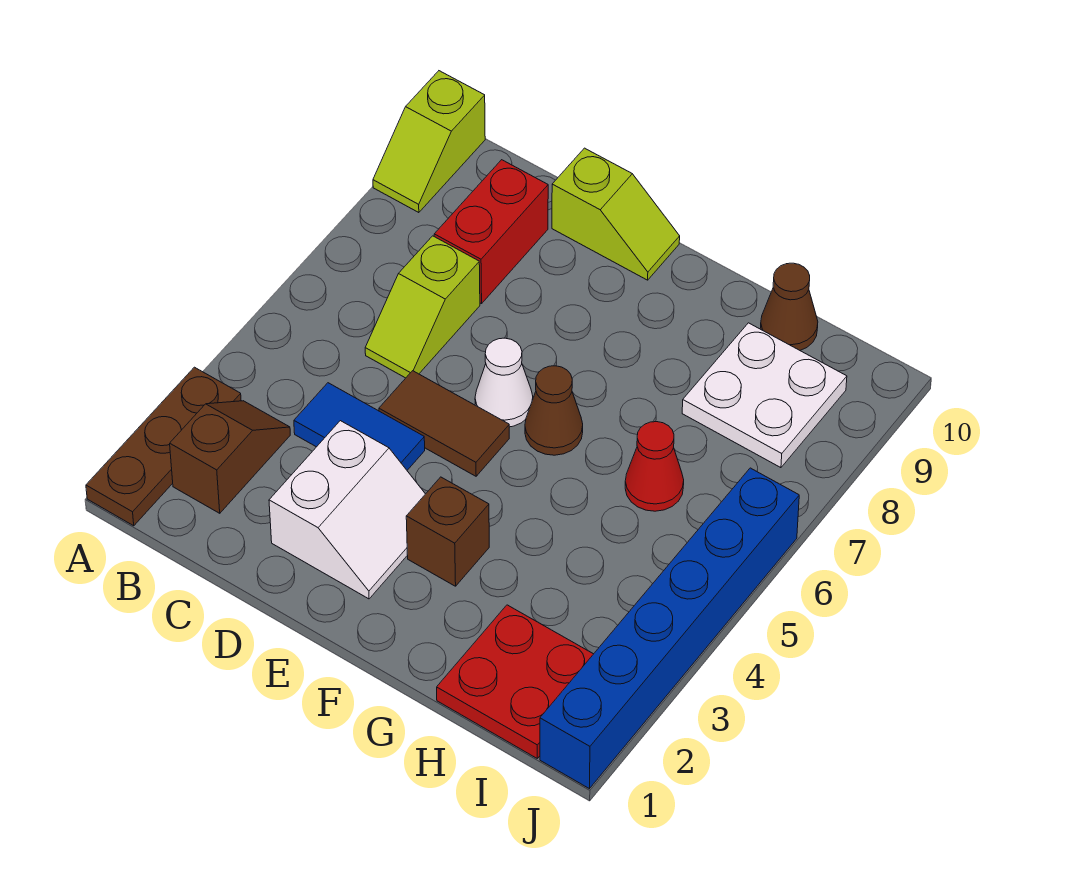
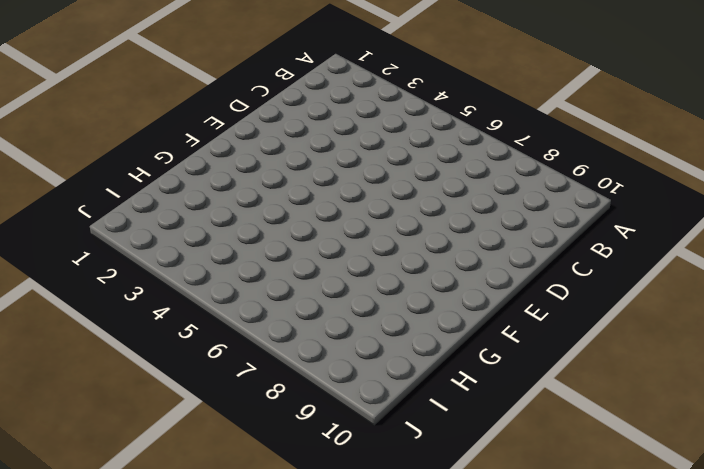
none -> brown 1x3 plate [86,367,241,526]
none -> lime 1x2 slope [373,71,485,213]
none -> brown 1x2 slope [170,401,290,513]

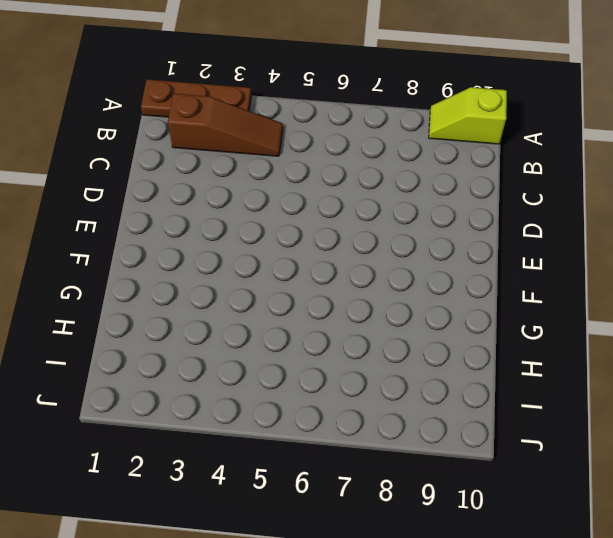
brown 1x3 slope [168,94,283,156] -> brown 1x2 slope [170,401,290,513]
none -> blue 1x2 tile [294,383,425,470]
none -> lime 1x2 slope [365,236,480,378]
none -> red 1x2 brick [434,160,548,304]

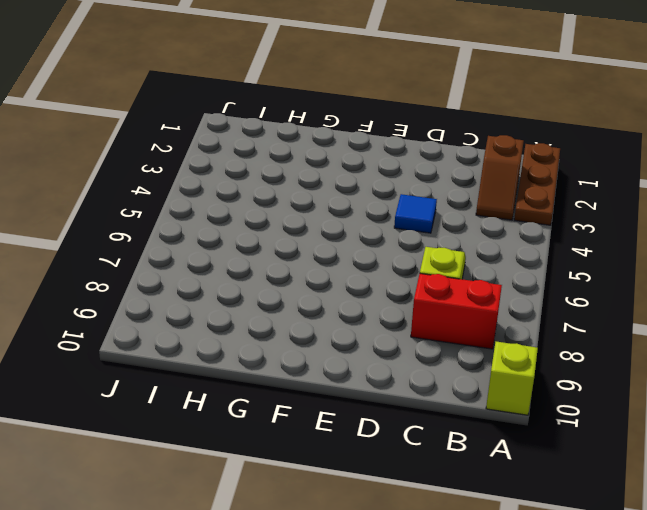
red 1x2 brick [411,274,502,349] -> red 1x2 brick turned to [434,160,548,304]
blue 1x1 tile [394,194,437,233] -> blue 1x2 tile [294,383,425,470]
none -> white 2x2 slope [269,421,425,599]
none -> brown 1x2 tile [379,371,509,476]
none -> lime 1x2 slope [552,148,680,280]

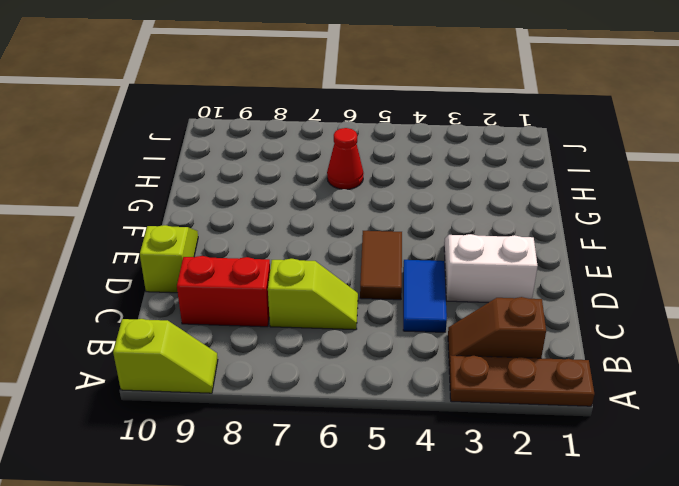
none -> white 1x1 cone [475,338,533,427]
none -> brown 1x1 brick [406,477,489,586]
none -> brown 1x1 cone [525,366,583,455]

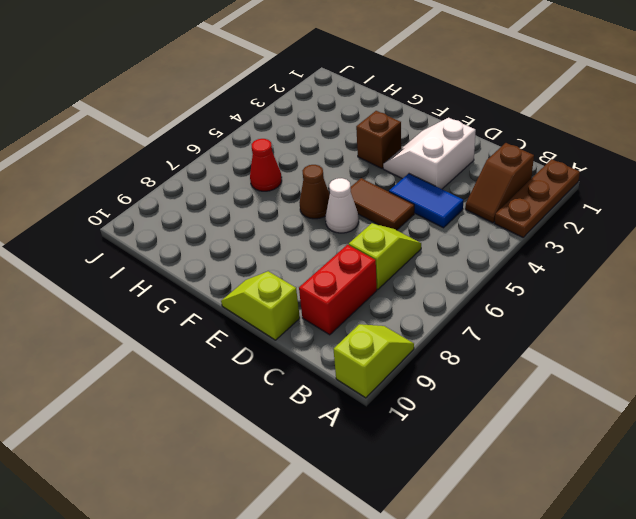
none -> red 2x2 plate [437,605,593,758]
none -> white 2x2 plate [682,323,847,468]
none -> brown 1x1 cone [760,263,818,350]

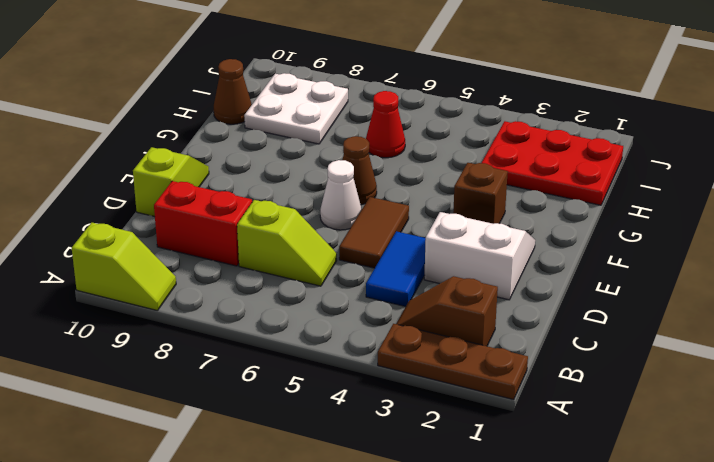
red 2x3 plate [482,121,623,205] -> red 2x2 plate [437,605,593,758]
none -> blue 1x6 brick [540,468,799,789]

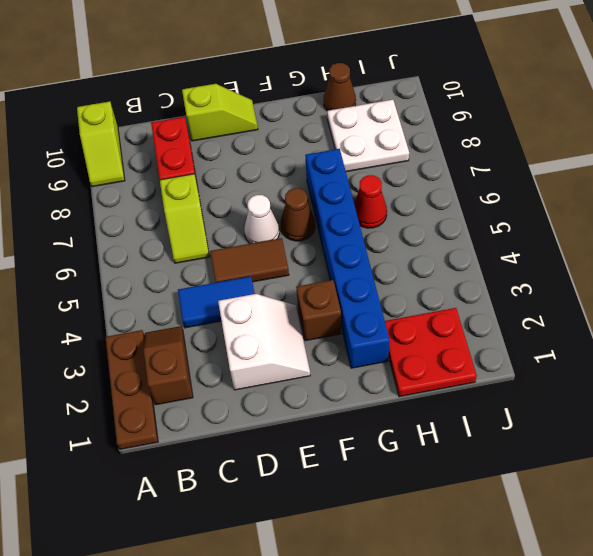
blue 1x6 brick [305,149,390,368] -> blue 1x6 brick moved to [540,468,799,789]

